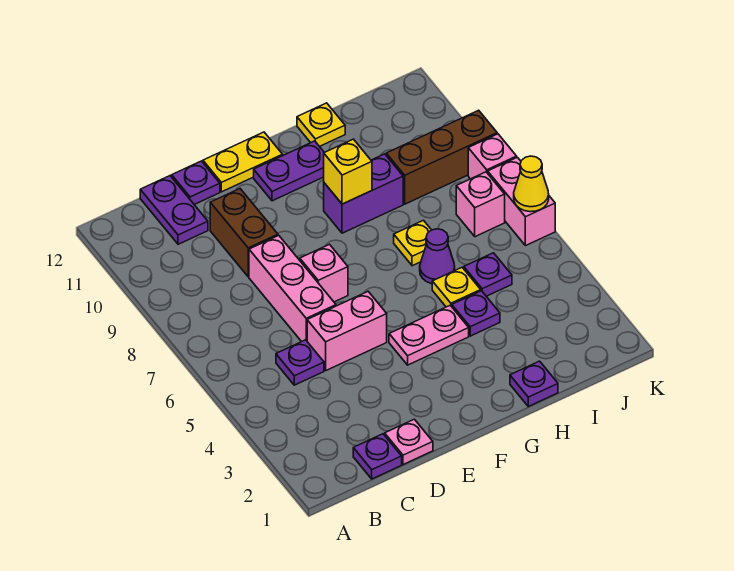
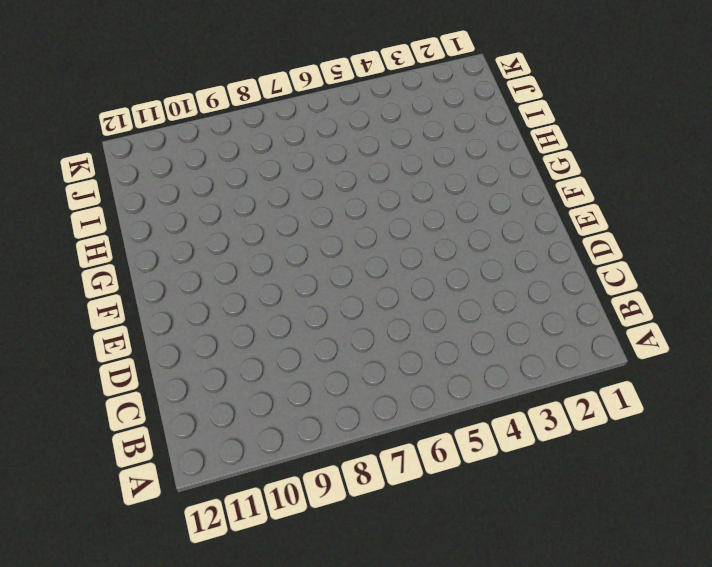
none -> purple 1x1 plate [353,434,402,479]
none -> purple 1x1 plate [276,340,324,385]
none -> purple 1x2 plate [140,176,208,244]

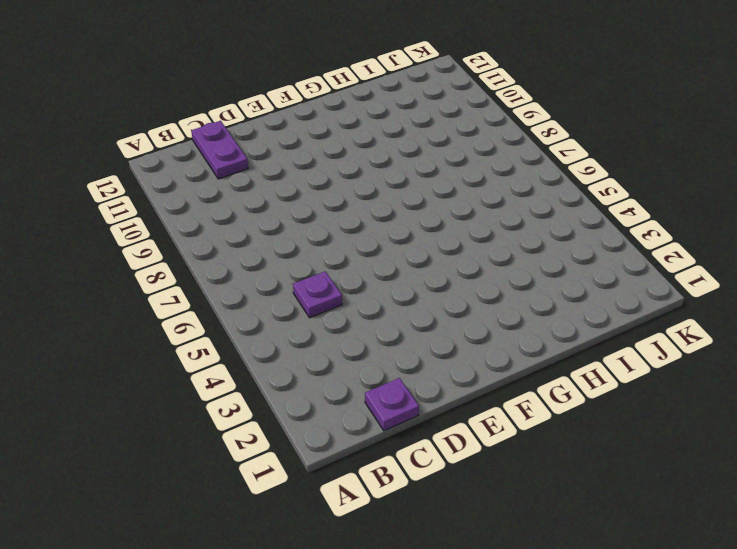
none -> pink 1x1 plate [385,419,433,465]
none -> pink 1x2 brick [307,292,387,370]
none -> pink 1x3 brick [249,236,336,342]

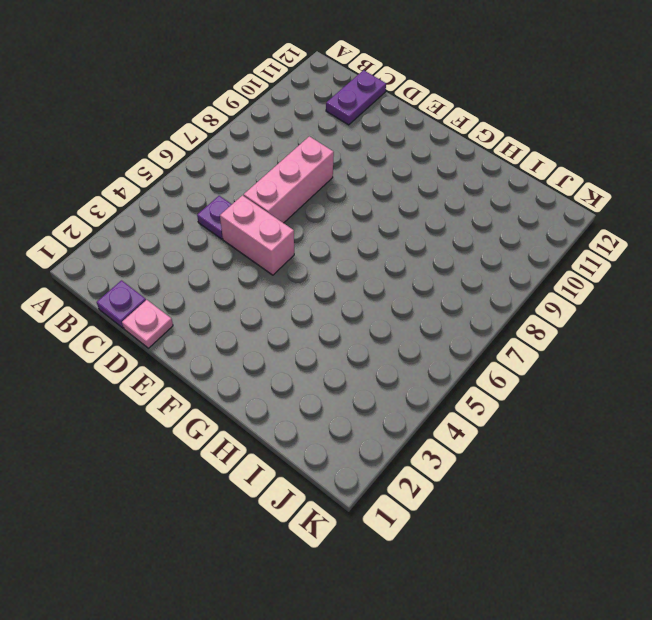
none -> brown 1x2 brick [210,189,278,277]
none -> purple 1x1 plate [172,161,220,205]
none -> pink 1x1 brick [300,244,348,302]

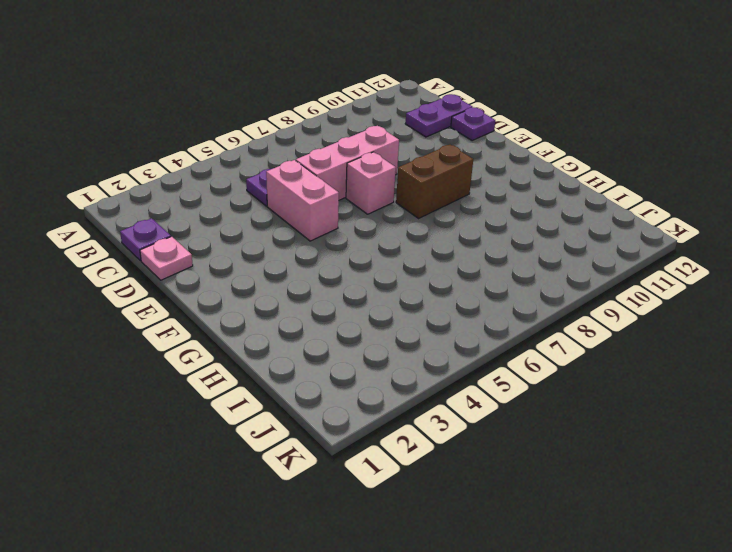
brown 1x2 brick [396,145,473,218] -> brown 1x2 brick moved to [210,189,278,277]
none -> yellow 1x2 plate [203,132,283,192]
none -> pink 1x2 plate [389,306,469,365]
none -> purple 1x2 plate [254,141,324,201]

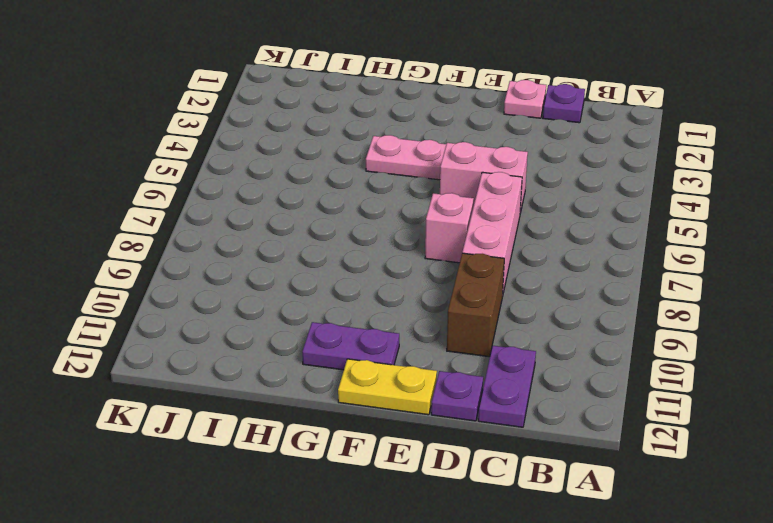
none -> purple 1x1 plate [276,340,324,385]
none -> purple 1x2 brick [324,154,403,233]
none -> purple 1x1 plate [510,361,558,406]

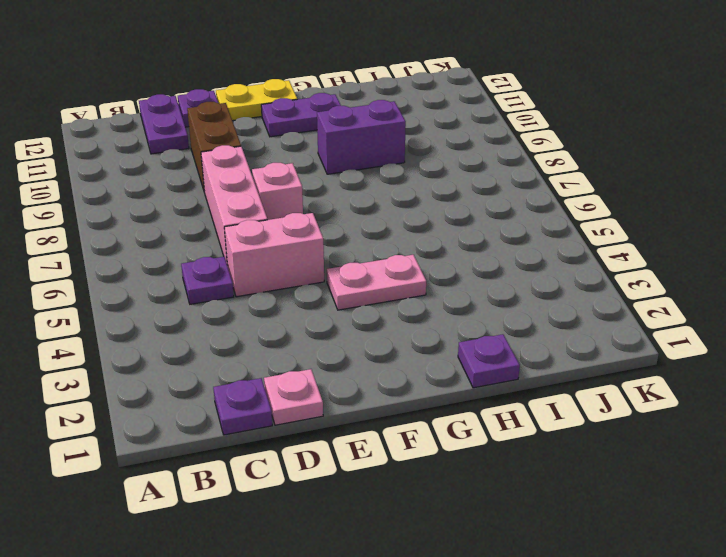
none -> purple 1x1 plate [452,291,500,336]
none -> yellow 1x1 plate [432,268,481,307]
none -> purple 1x1 cone [420,229,455,284]

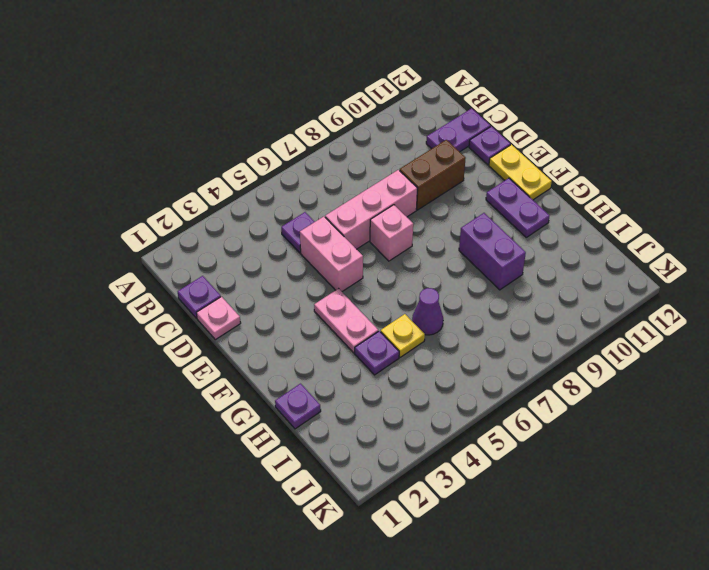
none -> yellow 1x1 plate [394,220,431,266]
none -> yellow 1x1 plate [297,103,345,147]
none -> purple 1x1 plate [464,253,512,296]

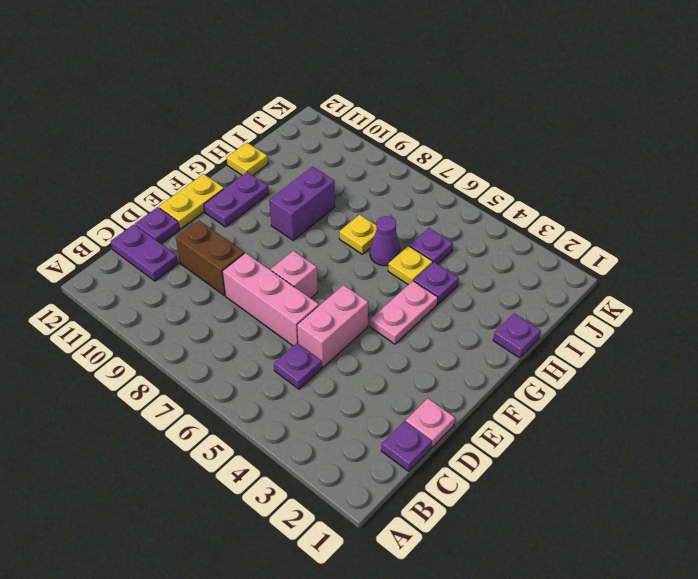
none -> brown 1x3 brick [386,110,497,204]
none -> pink 1x1 brick [456,172,505,237]
none -> pink 1x2 brick [488,157,555,246]

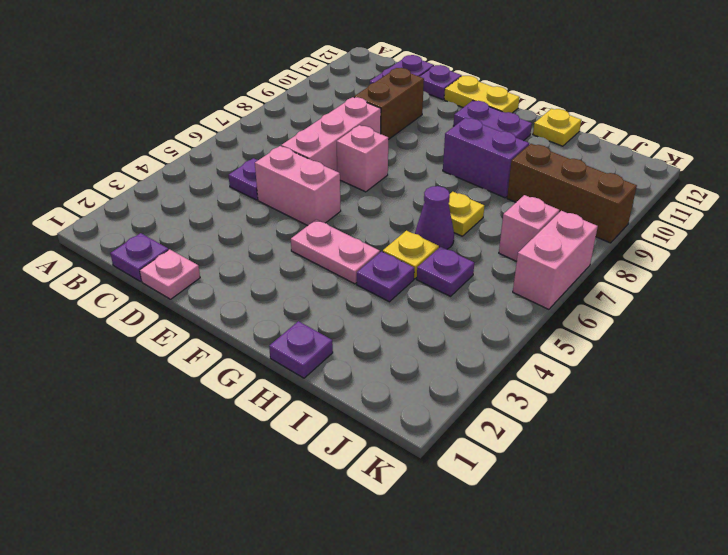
none -> pink 1x1 brick [468,134,517,179]
none -> yellow 1x1 brick [324,139,372,204]
none -> yellow 1x1 cone [514,156,549,212]

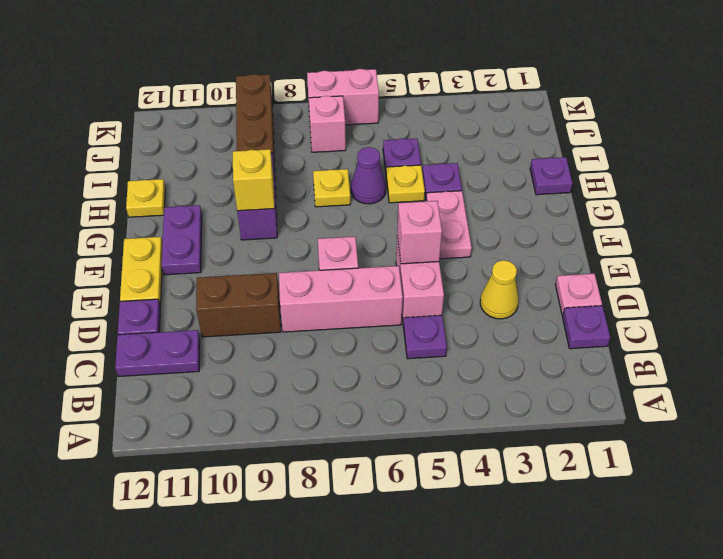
yellow 1x1 cone [480,260,519,319] -> yellow 1x1 cone moved to [514,156,549,212]
pink 1x1 brick [397,201,442,264] -> pink 1x1 brick moved to [468,134,517,179]

